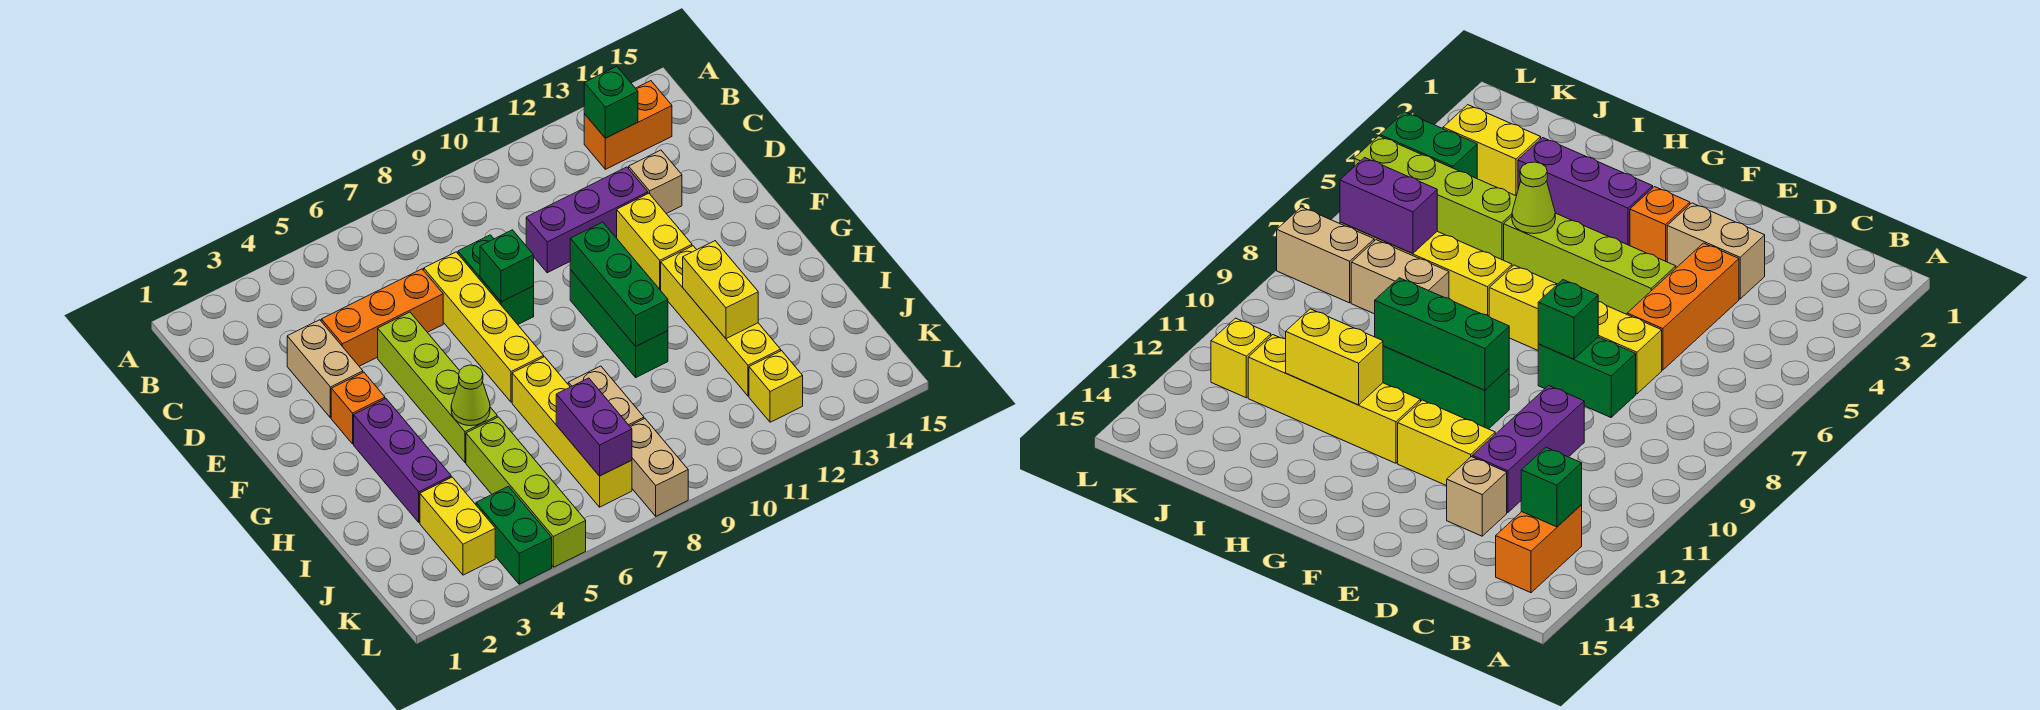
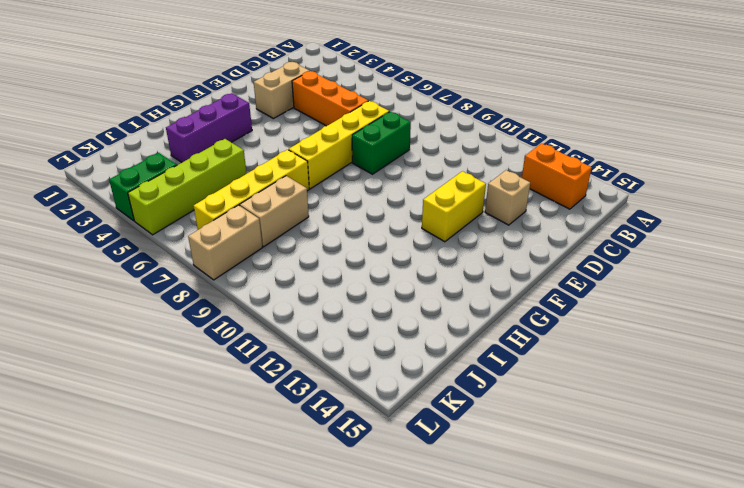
none -> purple 1x3 brick [526,167,648,273]
none -> lime 1x4 brick [378,312,497,462]
none -> orange 1x1 brick [331,372,385,444]

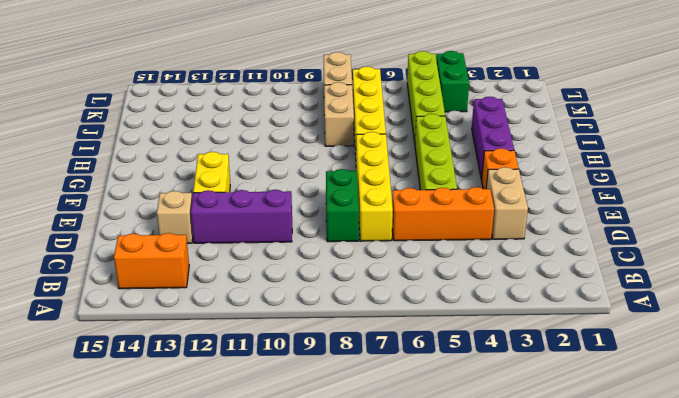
none -> green 1x3 brick [570,270,668,377]
none -> yellow 1x4 brick [661,246,781,396]
none -> yellow 1x2 brick [420,477,495,575]

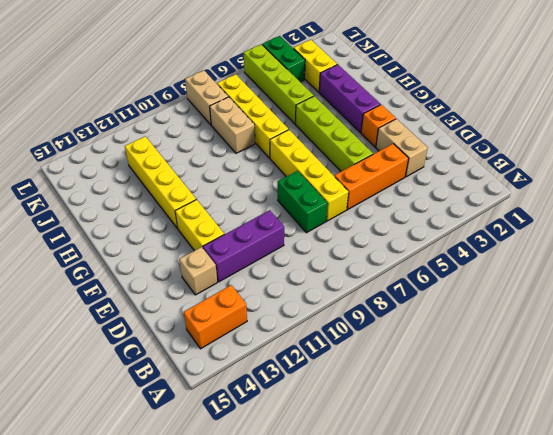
none -> green 1x3 brick [570,270,668,377]
none -> yellow 1x1 brick [749,351,803,422]
none -> green 1x1 brick [584,66,638,138]

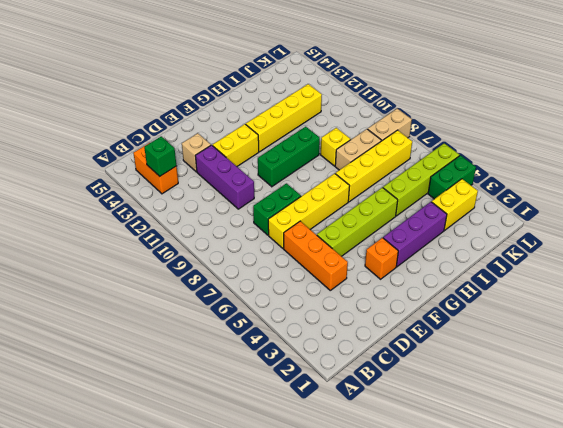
yellow 1x1 brick [321,128,351,166] -> yellow 1x1 brick moved to [749,351,803,422]
none -> tan 1x2 brick [287,320,363,418]
none -> green 1x1 brick [480,230,534,302]
none -> green 1x3 brick [570,222,668,346]

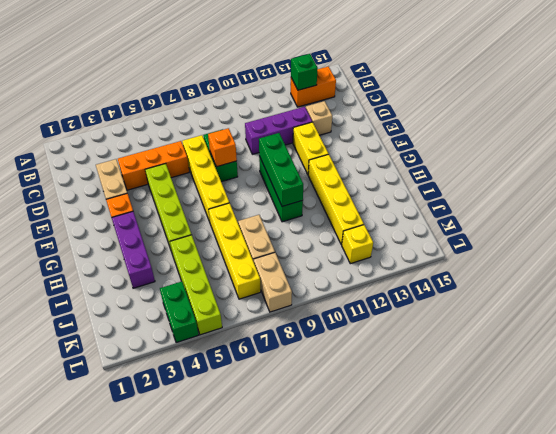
orange 1x1 brick [208,128,237,167] -> green 1x1 brick [480,230,534,302]
none -> yellow 1x2 brick [420,477,495,575]
none -> lime 1x1 cone [451,365,490,426]
none -> yellow 1x2 brick [683,241,758,339]

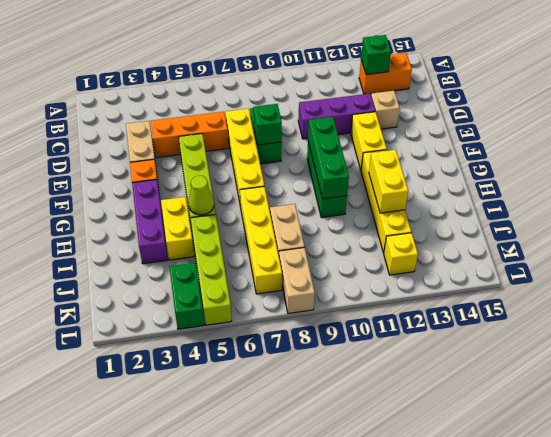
yellow 1x2 brick [161,197,194,260] -> yellow 1x2 brick moved to [420,477,495,575]
none -> purple 1x2 brick [556,378,632,476]

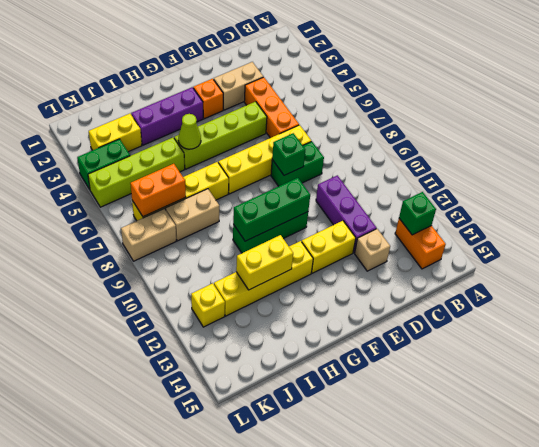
orange 1x2 brick [130,164,186,217] -> purple 1x2 brick [556,378,632,476]

